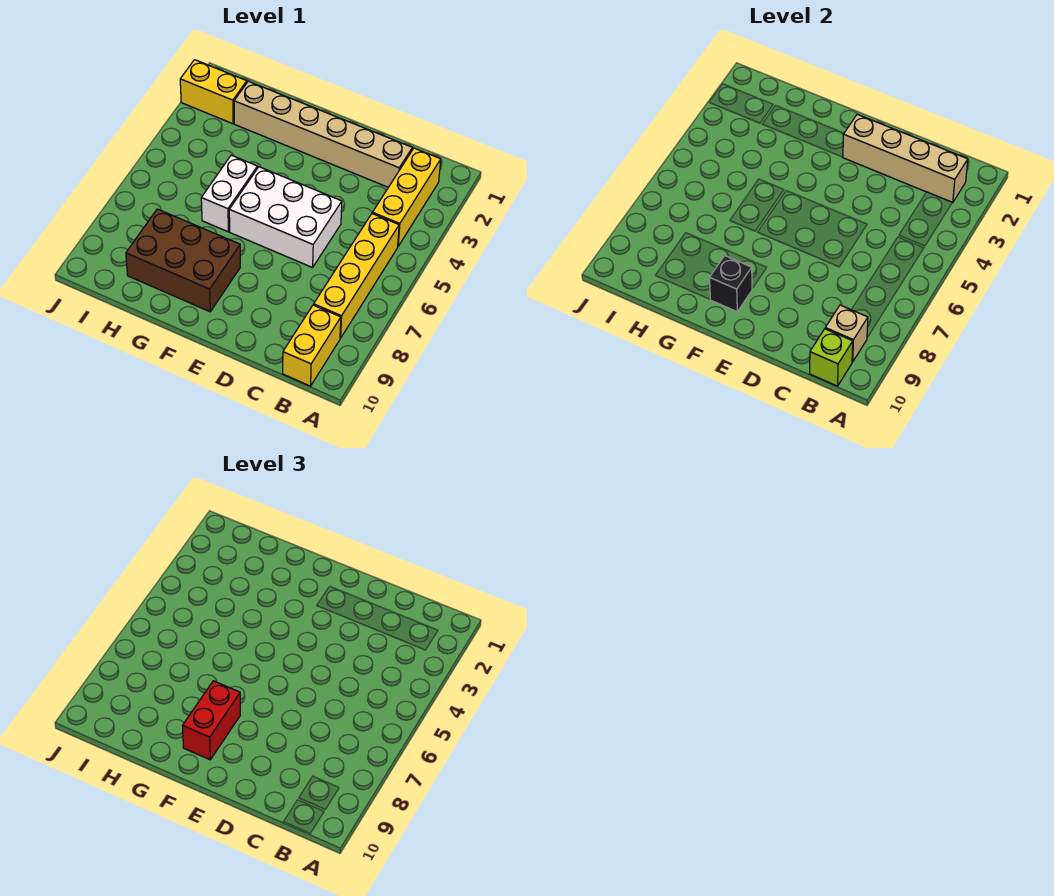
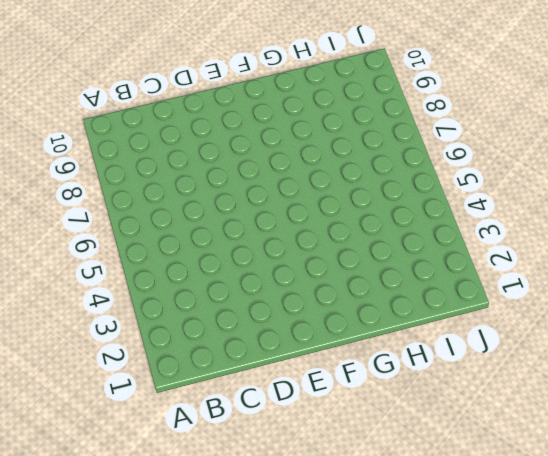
none -> yellow 1x3 brick [372,148,441,246]
none -> yellow 1x4 brick [314,214,399,338]
none -> yellow 1x2 brick [283,305,341,386]

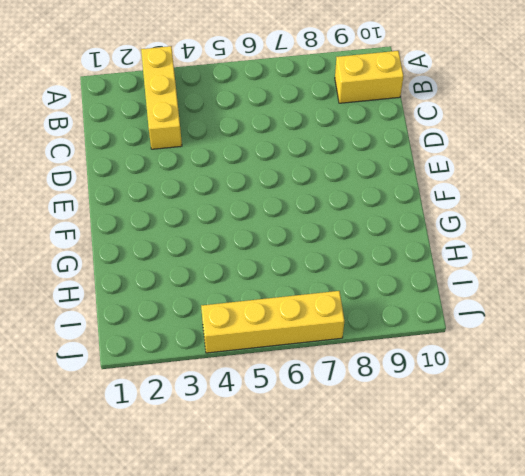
yellow 1x3 brick [141,46,182,149] -> yellow 1x3 brick turned to [372,148,441,246]
yellow 1x4 brick [201,291,344,353] -> yellow 1x4 brick moved to [314,214,399,338]
none -> tan 1x6 brick [234,81,412,187]
none -> white 2x3 brick [229,167,342,267]
none -> brown 2x3 brick [126,209,240,312]

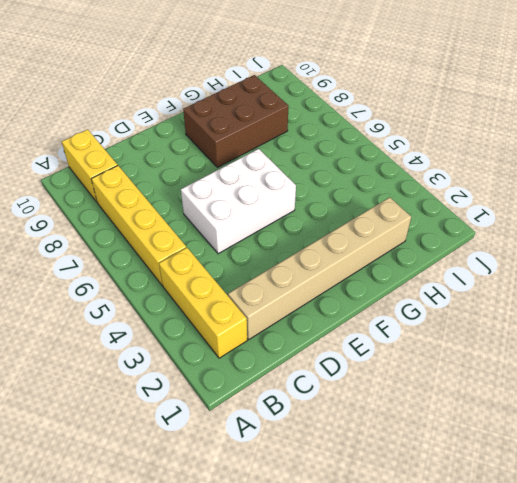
none -> white 1x2 brick [201,155,257,232]
none -> yellow 1x2 brick [180,60,247,124]
none -> tan 1x4 brick [843,114,968,203]

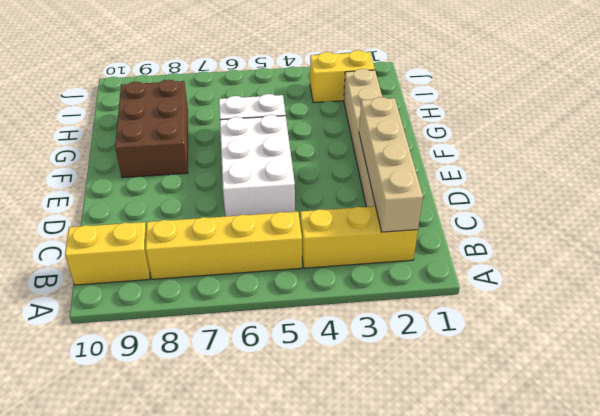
yellow 1x2 brick [310,50,375,103] -> yellow 1x2 brick turned to [180,60,247,124]
none -> tan 1x1 brick [825,305,868,362]
none -> lime 1x1 brick [810,329,853,386]
none -> black 1x1 brick [710,256,752,312]

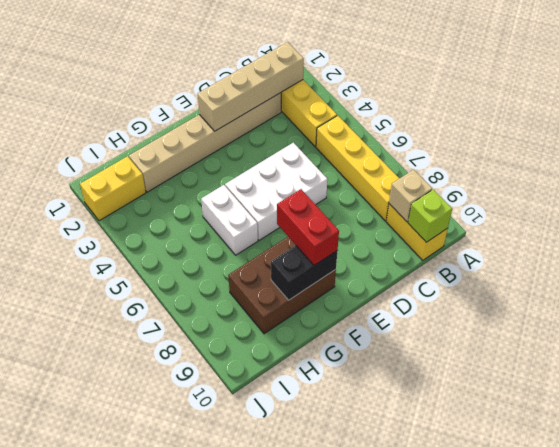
black 1x2 brick [271,246,337,300] -> black 1x1 brick [710,256,752,312]

